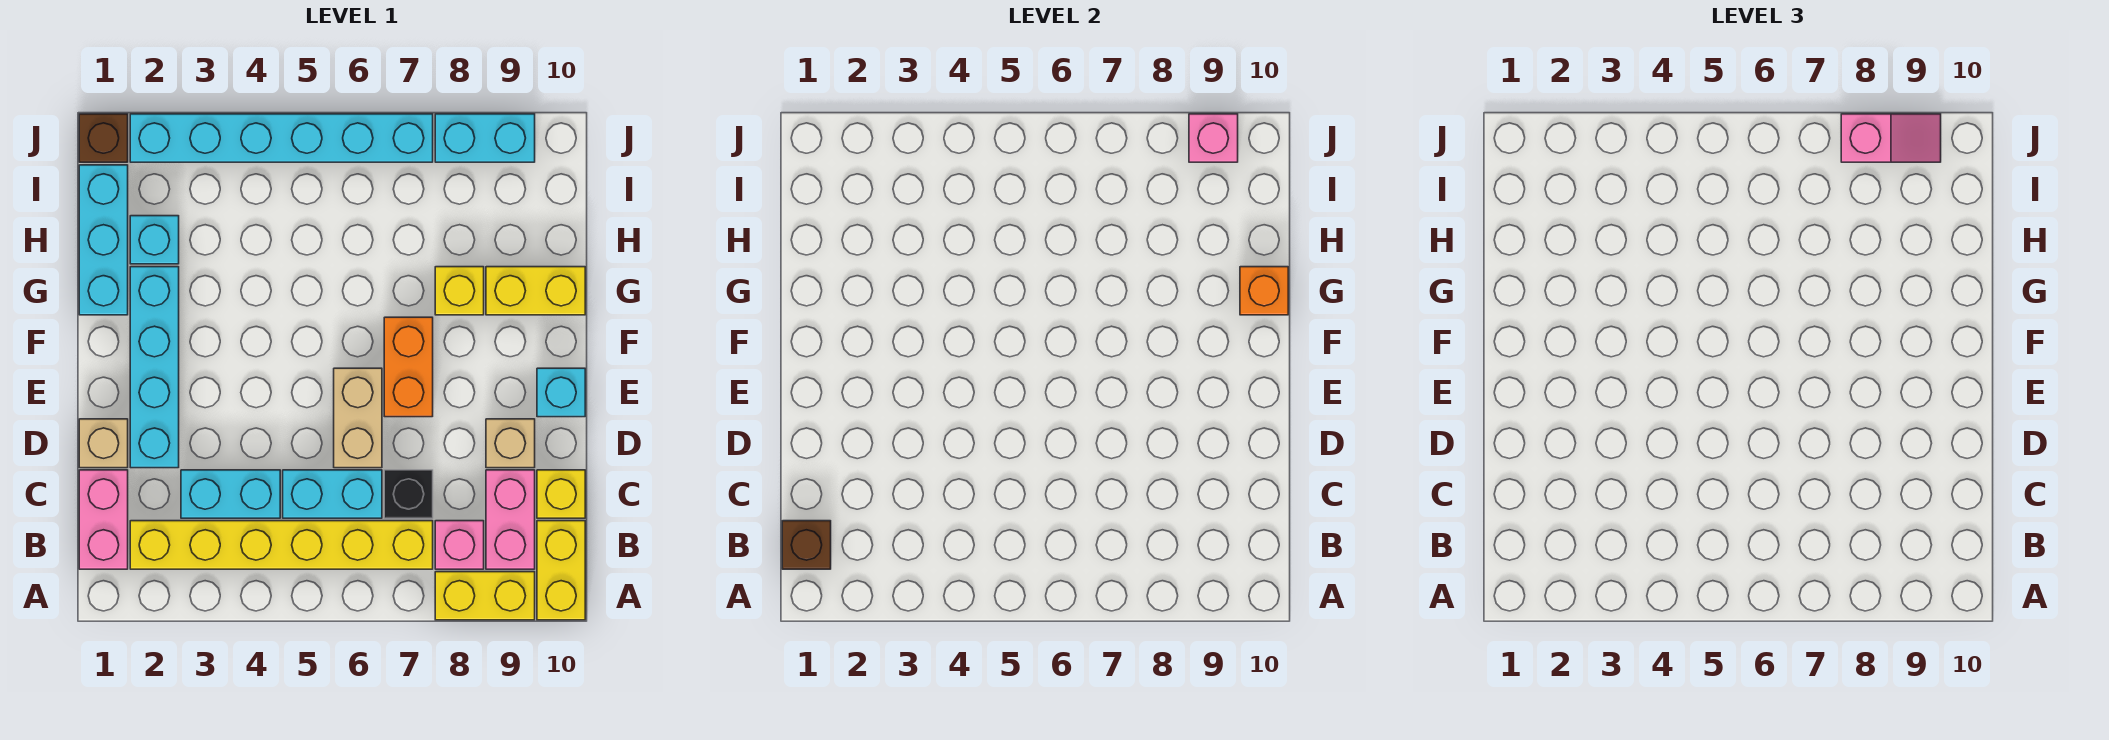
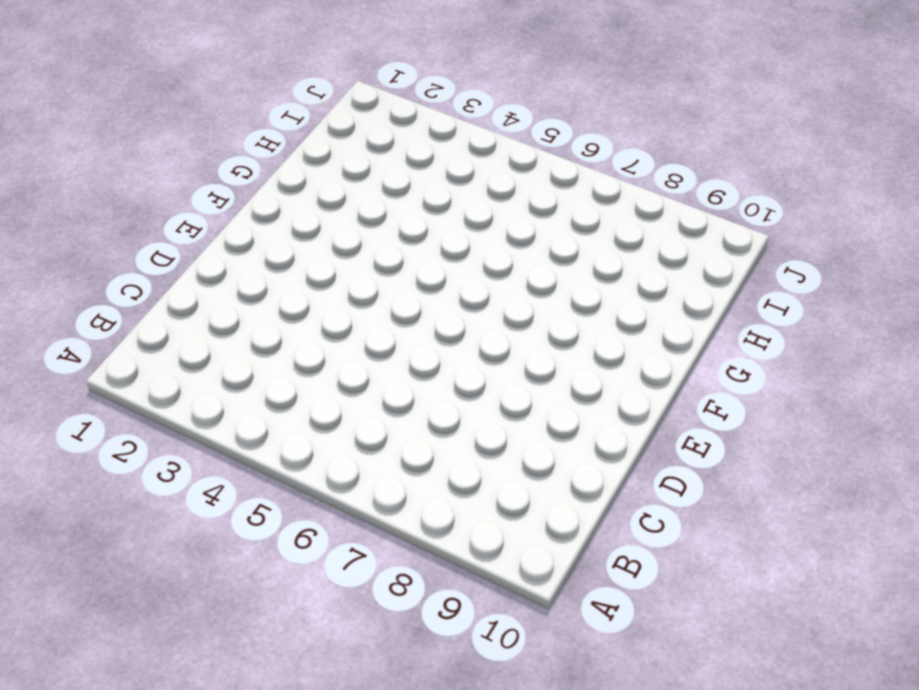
none -> yellow 1x2 brick [435,572,535,620]
none -> yellow 1x2 brick [537,521,585,620]
none -> pink 1x2 brick [79,470,128,569]

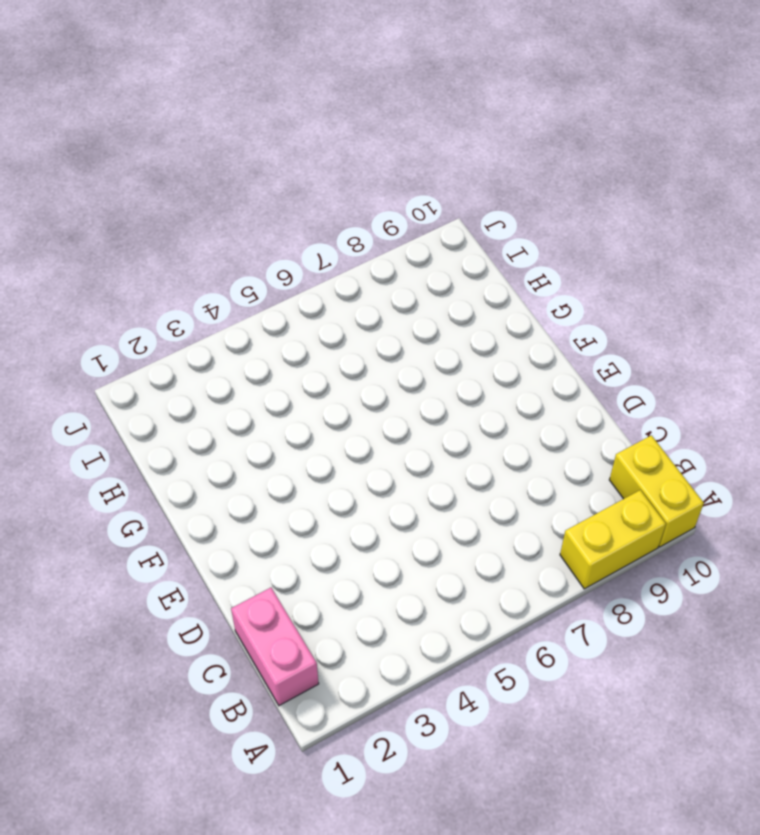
none -> yellow 1x6 brick [130,521,433,569]
none -> pink 1x1 brick [435,521,484,569]
none -> pink 1x2 brick [486,470,535,569]

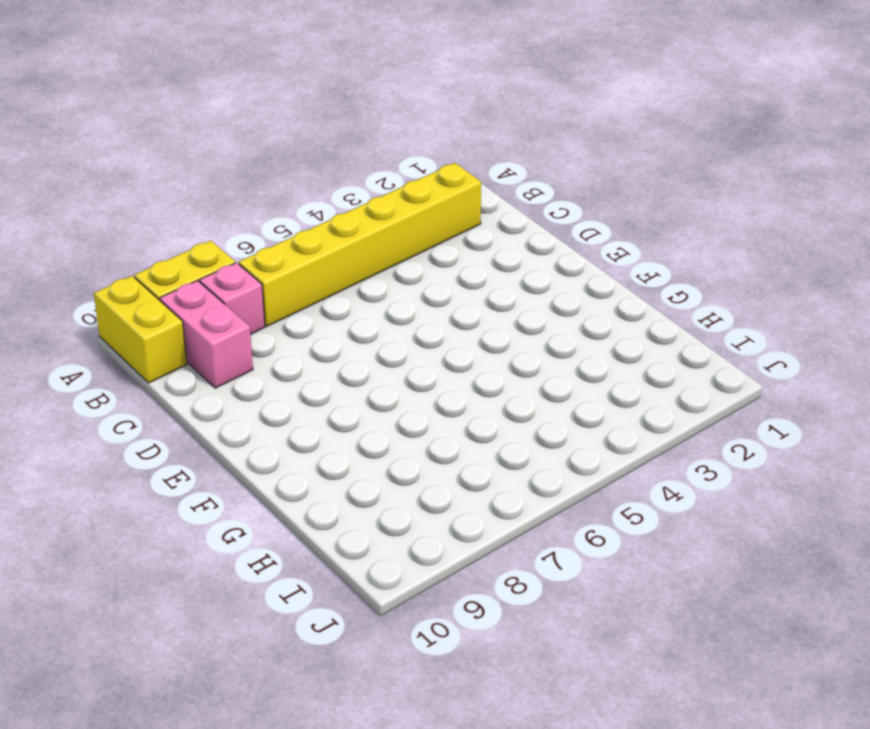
none -> pink 1x2 brick [79,470,128,569]
none -> cyan 1x2 brick [181,470,280,518]
none -> cyan 1x2 brick [283,470,382,518]

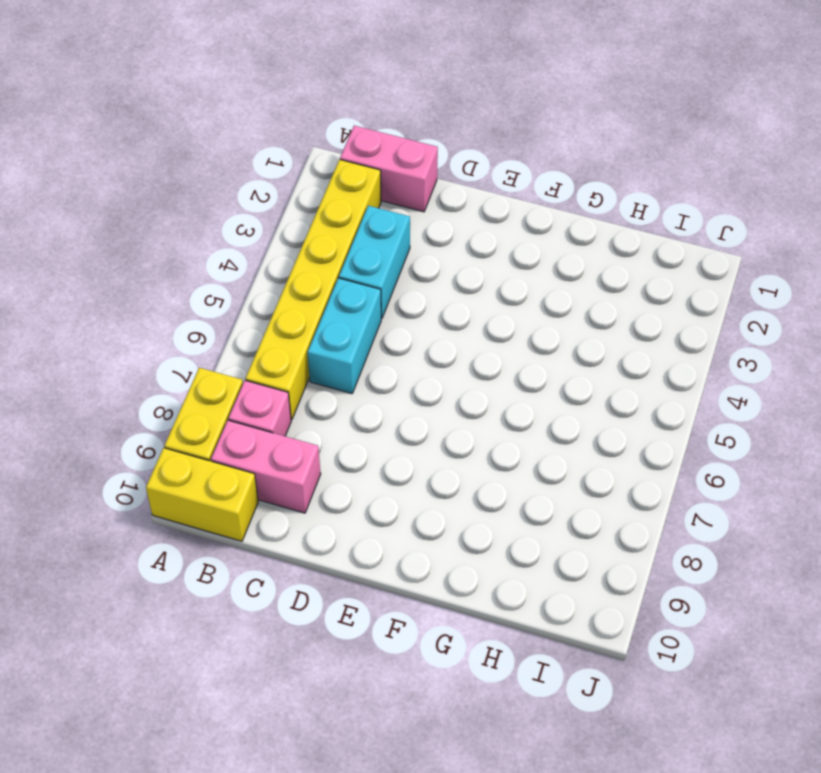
none -> black 1x1 brick [384,470,433,518]
none -> yellow 1x1 brick [537,470,585,518]
none -> tan 1x1 brick [79,419,128,468]

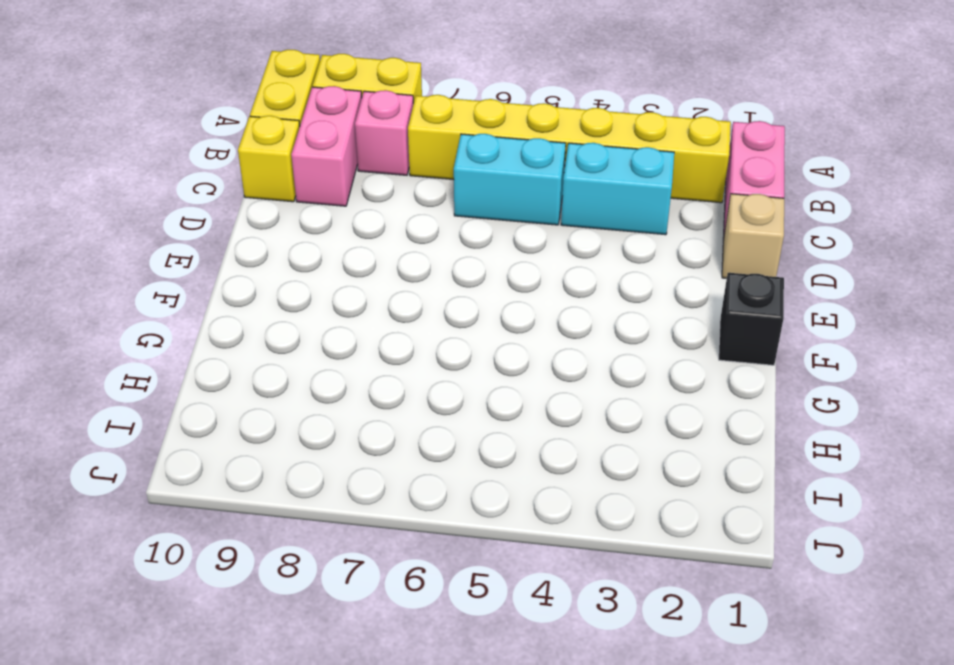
black 1x1 brick [719,273,784,365] -> black 1x1 brick moved to [384,470,433,518]
none -> cyan 1x4 brick [130,267,179,468]
none -> tan 1x2 brick [334,368,382,468]
none -> tan 1x1 brick [486,419,535,468]

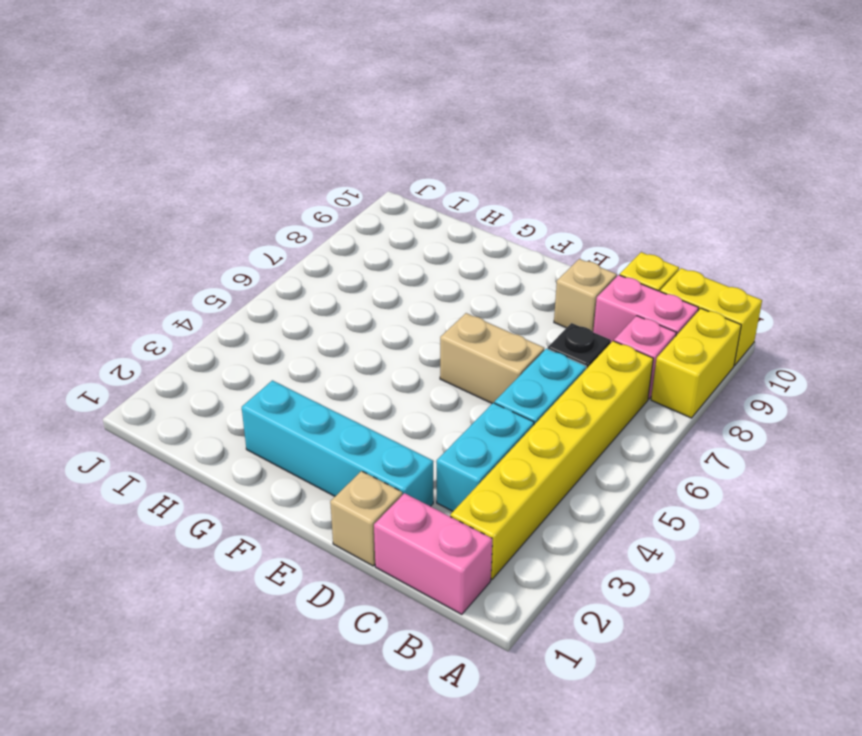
none -> orange 1x2 brick [384,317,433,417]
none -> cyan 1x1 brick [537,368,585,417]
none -> cyan 1x3 brick [79,165,128,315]

